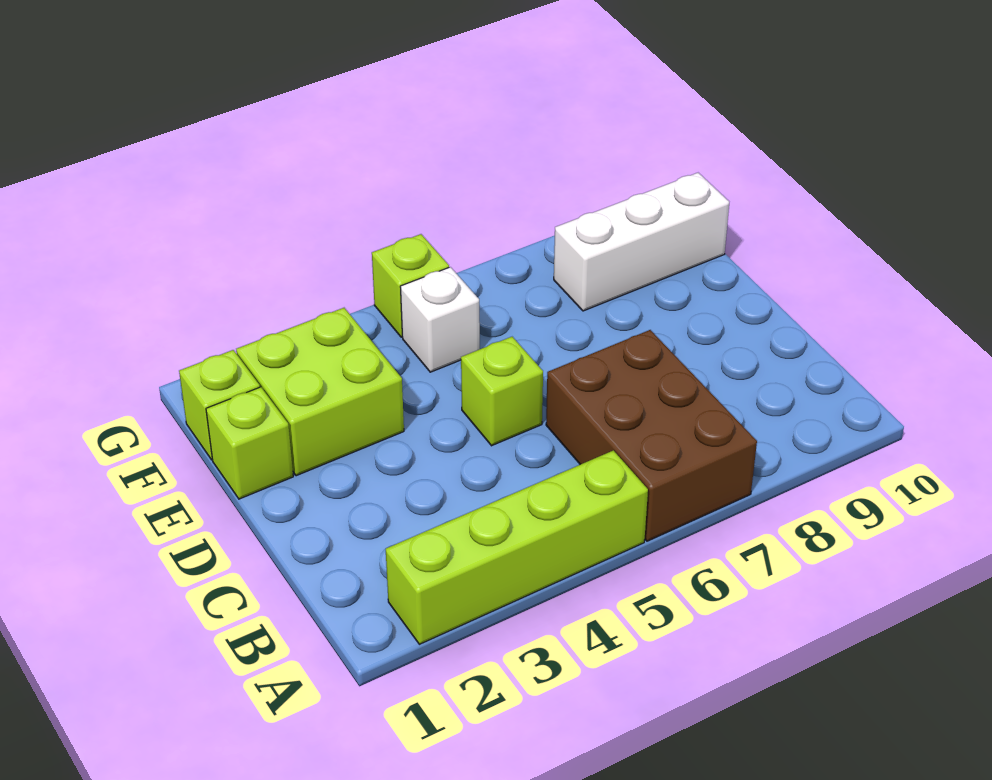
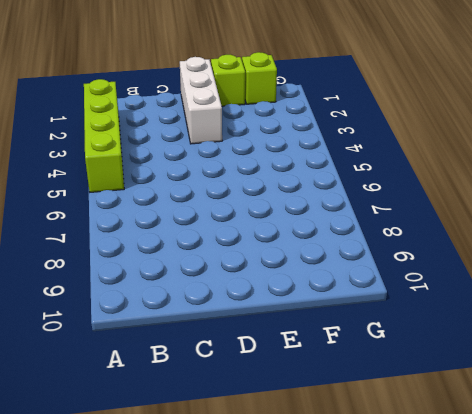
white 1x3 brick [180,57,222,144] -> white 1x3 brick moved to [554,173,729,311]
none -> brown 2x3 brick [546,330,757,541]
none -> lime 1x1 brick [461,337,543,446]

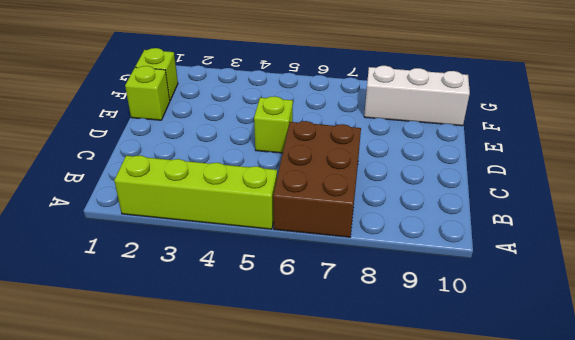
none -> lime 2x2 brick [236,308,404,476]
none -> white 1x1 brick [400,267,480,372]

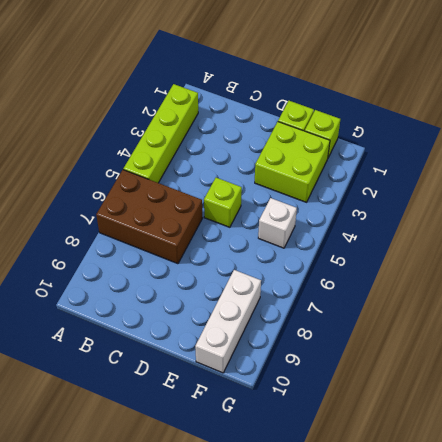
none -> lime 1x1 brick [372,234,449,337]

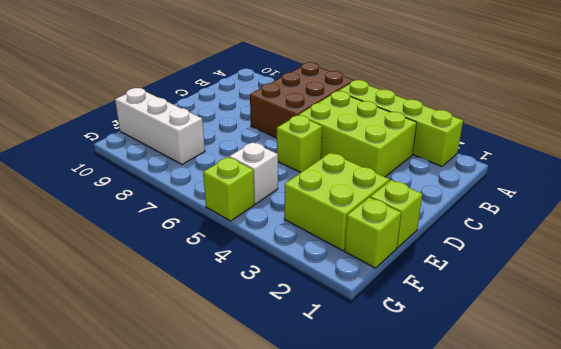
lime 2x3 brick [298,91,417,177] -> none

